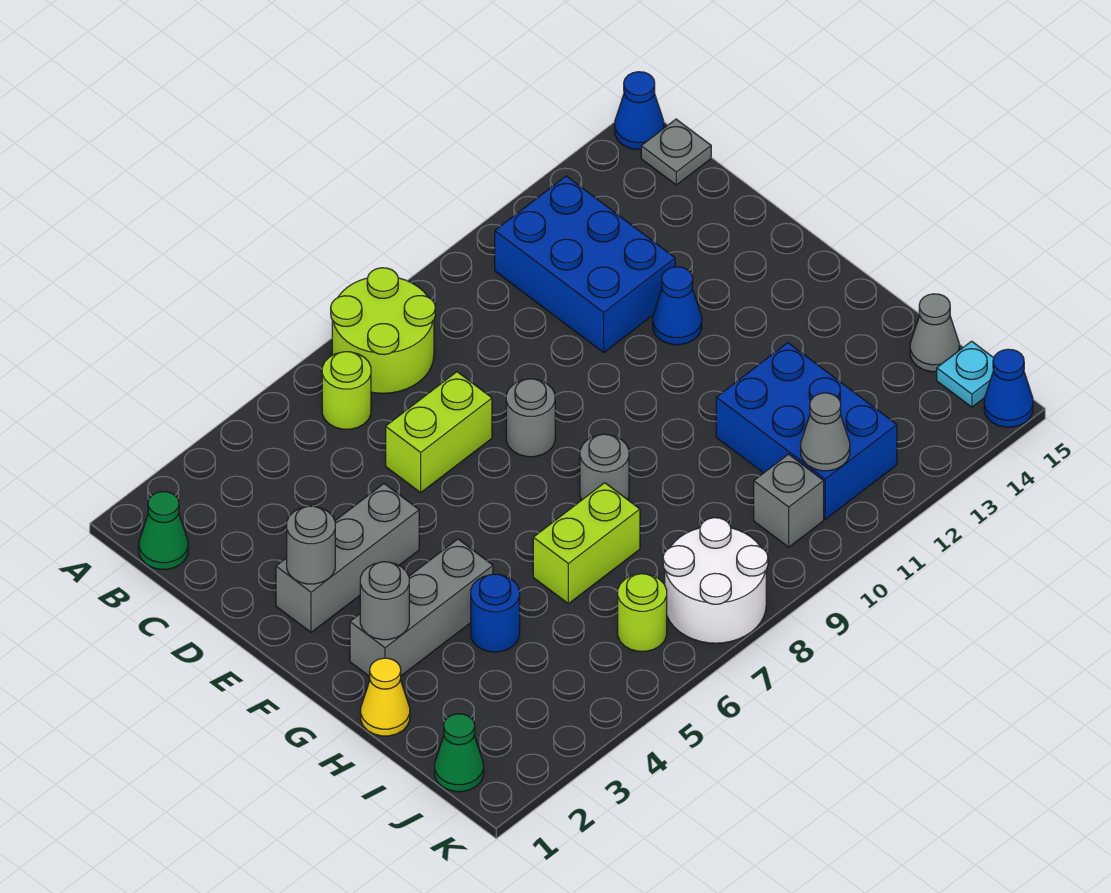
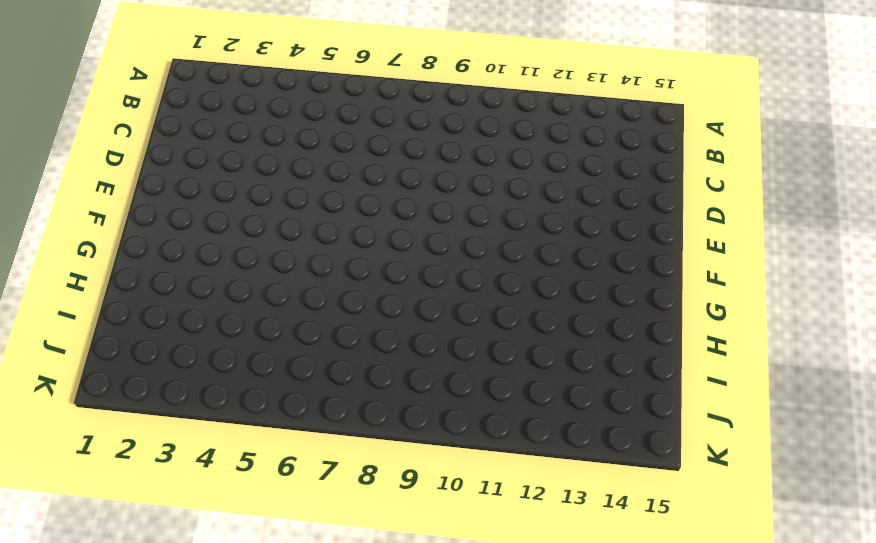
none -> lime 2x2 round brick [331,268,435,393]
none -> blue 1x1 cone [615,72,664,150]
none -> green 1x1 cone [139,492,188,569]

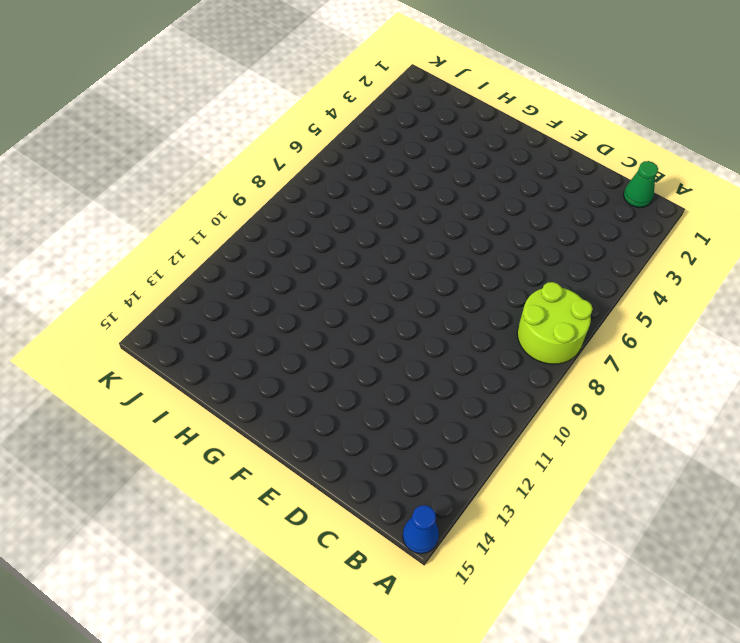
none -> lime 1x1 round brick [322,352,371,429]
none -> blue 2x3 brick [495,176,675,352]
none -> grey 1x1 plate [641,119,711,185]

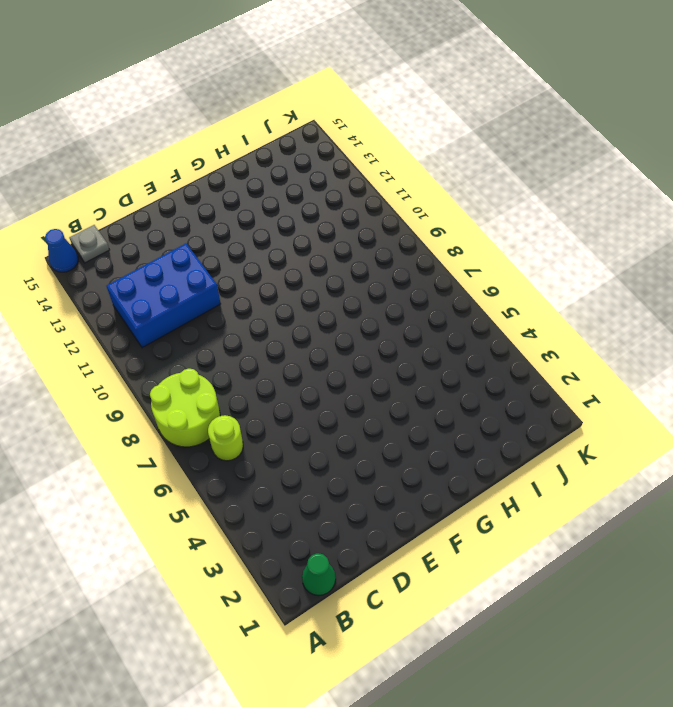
none -> lime 1x2 brick [386,372,492,493]
none -> grey 1x3 brick [276,484,419,632]
none -> grey 1x1 round brick [506,379,555,457]

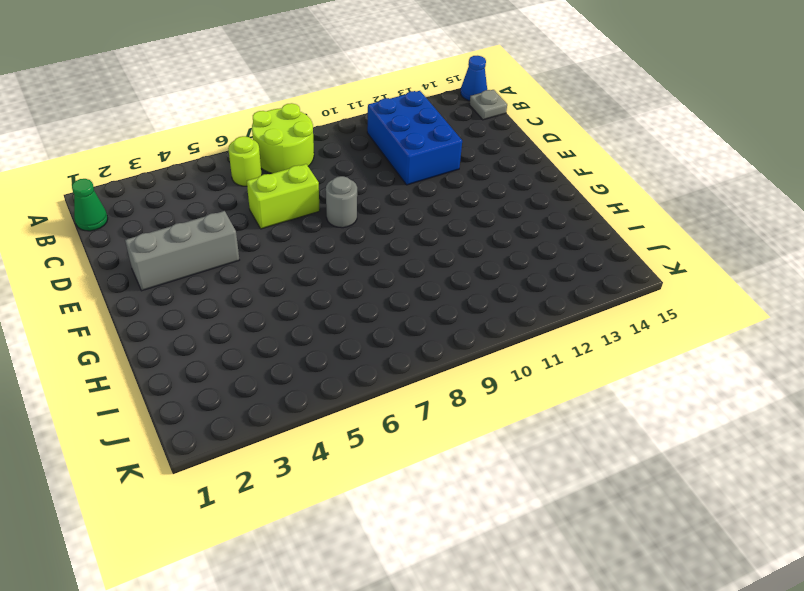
none -> blue 1x1 cone [653,267,702,345]
none -> grey 1x3 brick [350,539,493,677]
none -> grey 1x1 round brick [580,434,629,500]

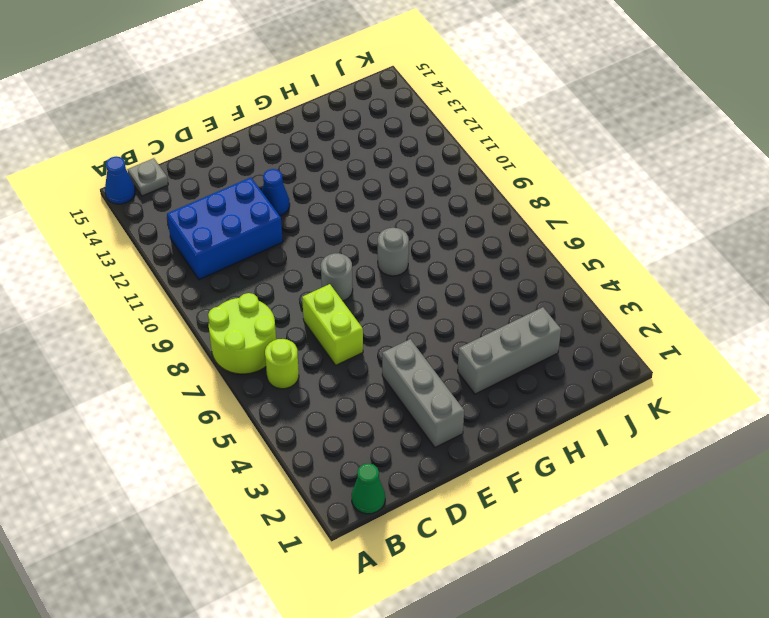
grey 1x3 brick [458,307,561,394] -> grey 1x3 brick turned to [350,539,493,677]
none -> yellow 1x1 cone [361,658,410,736]
none -> blue 1x1 round brick [471,574,520,652]
none -> lime 1x2 brick [533,483,640,604]

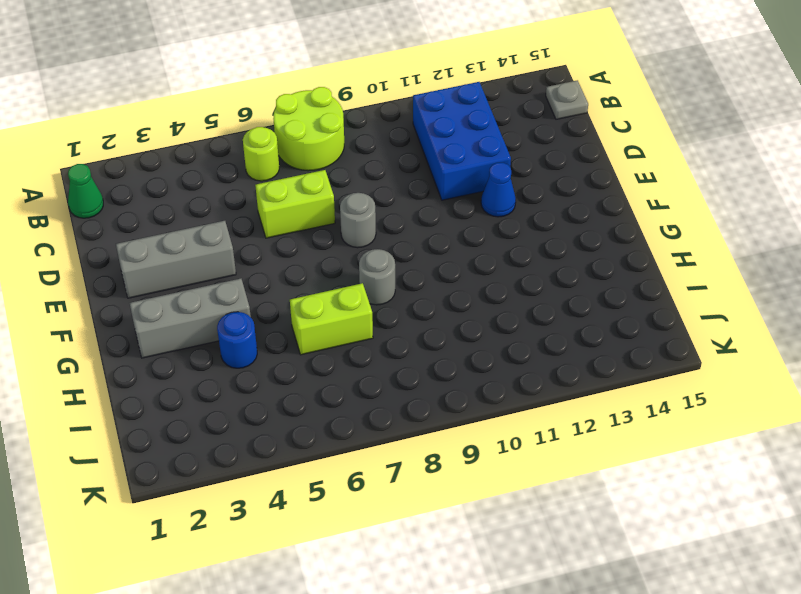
none -> blue 1x1 cone [615,72,664,150]
none -> yellow 1x1 cone [361,658,410,736]
none -> blue 2x3 brick [716,343,897,519]

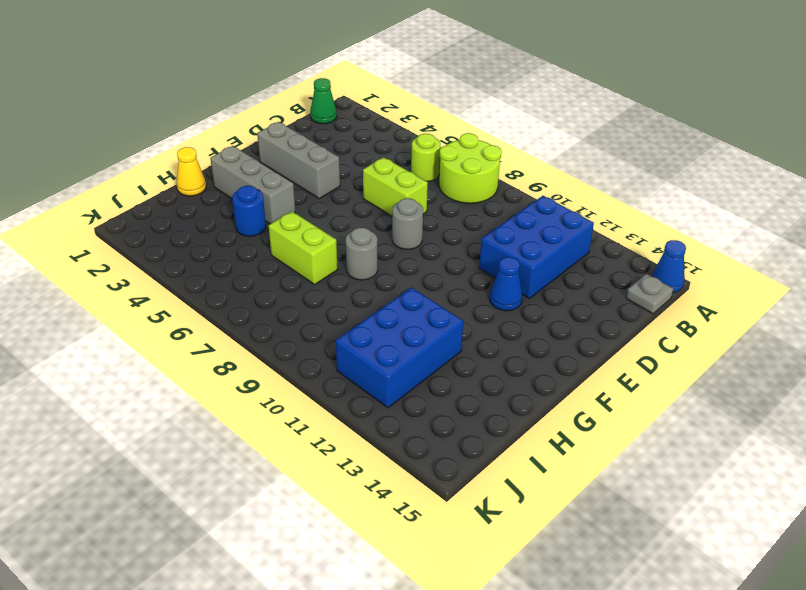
none -> grey 1x1 cone [910,294,959,372]
none -> green 1x1 cone [435,714,484,792]
none -> lime 1x1 round brick [618,574,667,651]

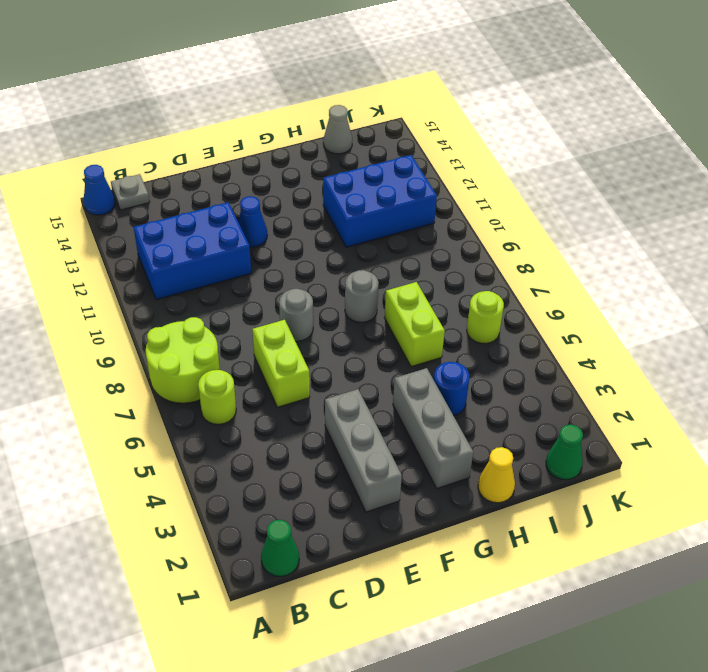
none -> white 2x2 round brick [663,518,768,643]
none -> grey 1x1 brick [754,454,824,547]
none -> cyan 1x1 plate [937,341,994,407]

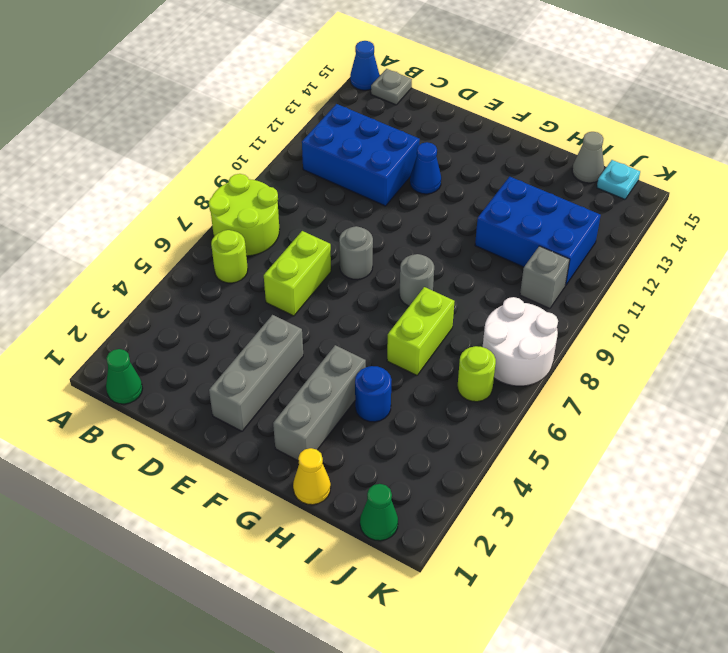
none -> blue 1x1 cone [984,349,1033,427]
none -> grey 1x1 round brick [287,506,335,584]
none -> grey 1x1 round brick [360,562,409,640]

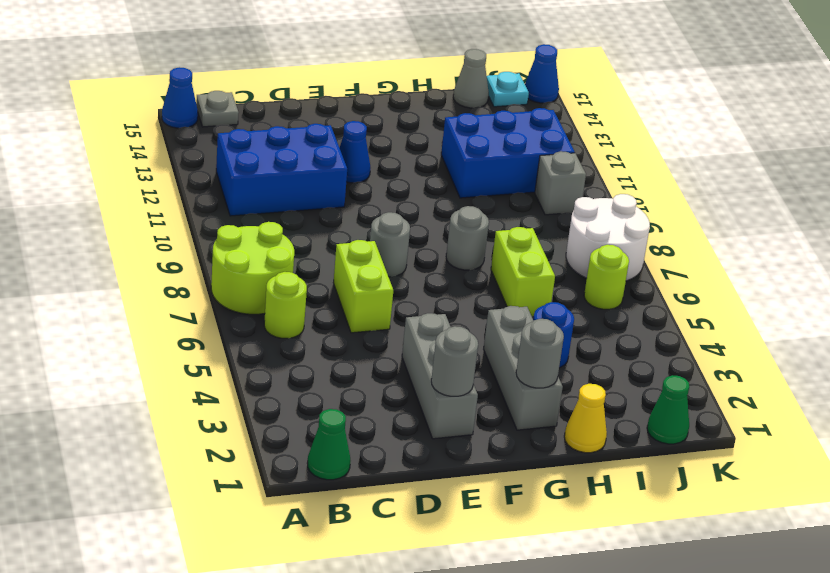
none -> grey 1x1 cone [801,393,850,471]

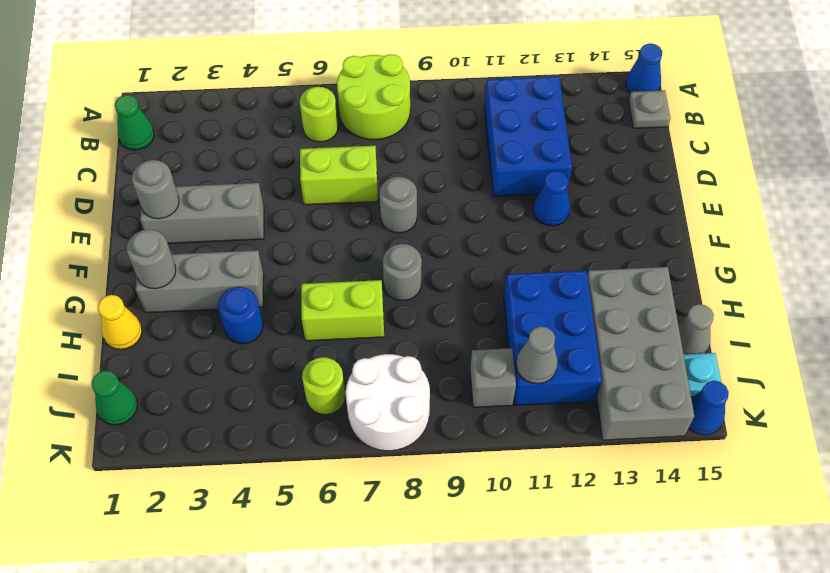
grey 2x4 brick [587,267,694,440] -> none

